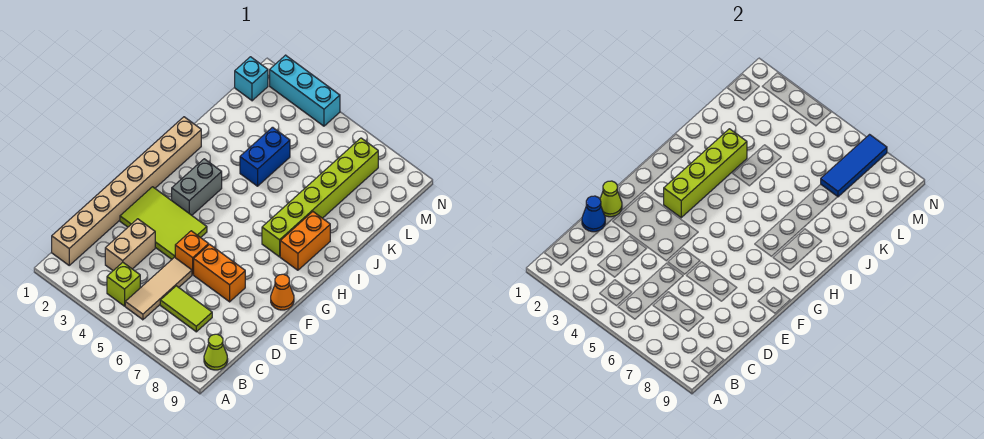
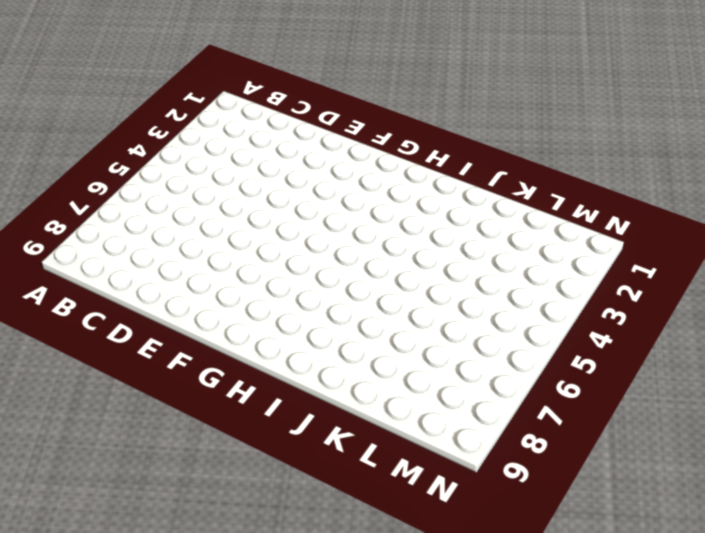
none -> tan 1x8 brick [52,117,201,265]
none -> lime 1x1 brick [107,262,140,306]
none -> tan 1x3 tile [125,257,192,320]

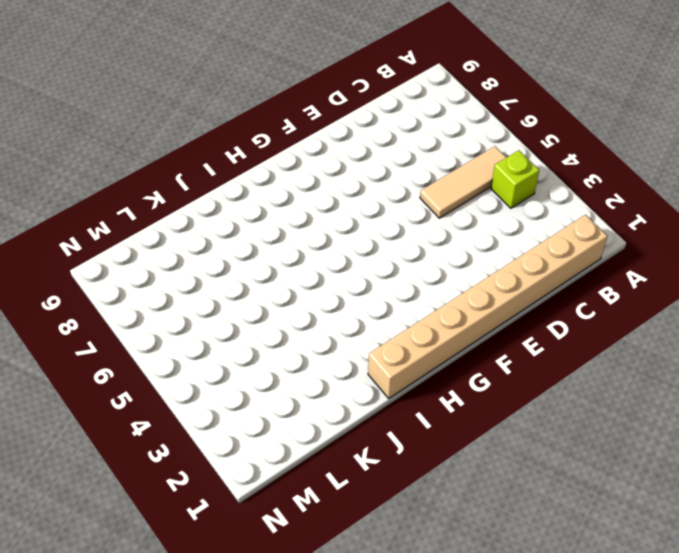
none -> lime 1x1 cone [204,334,228,370]
none -> tan 1x2 brick [105,219,155,271]
none -> lime 1x2 tile [160,286,212,332]

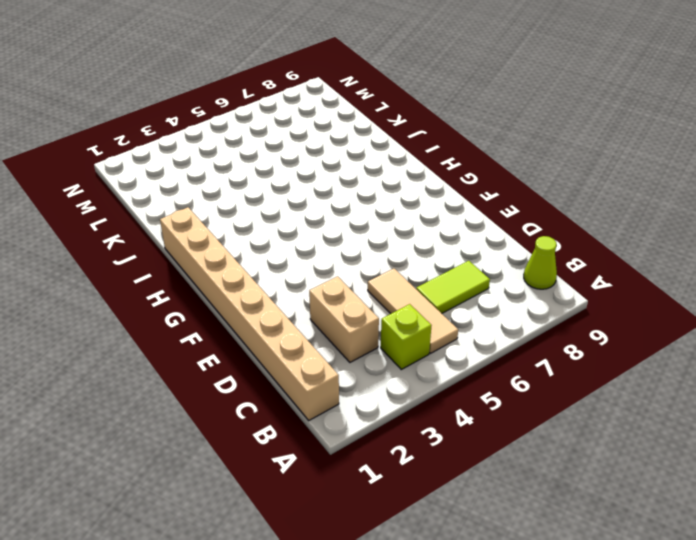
none -> lime 2x3 tile [120,187,207,259]
none -> orange 1x1 brick [175,231,209,275]
none -> orange 1x2 brick [194,244,245,302]

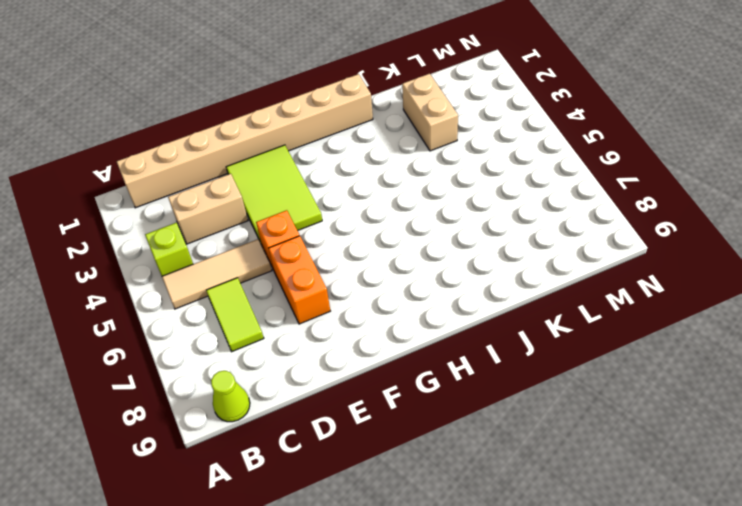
tan 1x2 brick [402,74,458,151] -> none
none -> orange 1x1 cone [271,274,294,310]
none -> grey 1x2 brick [172,159,222,215]
none -> lime 1x6 brick [262,138,378,257]

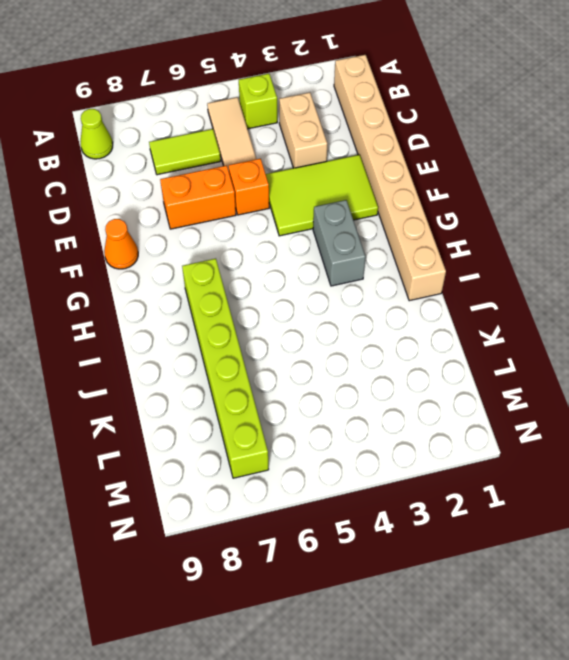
none -> orange 1x2 brick [280,212,330,270]
none -> blue 1x2 brick [240,127,290,186]
none -> cyan 1x1 brick [235,57,268,101]

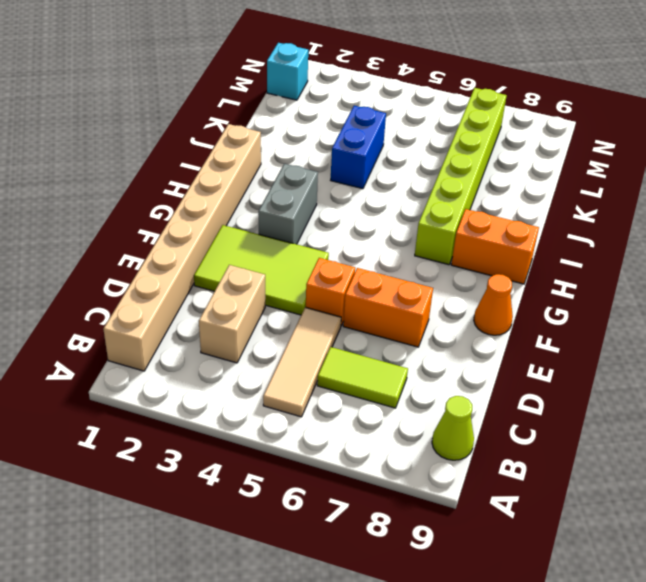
orange 1x2 brick [451,209,539,284] -> orange 1x2 brick turned to [280,212,330,270]
none -> lime 1x1 brick [107,262,140,306]
none -> cyan 1x3 brick [270,55,340,126]
none -> blue 1x1 cone [582,196,605,232]

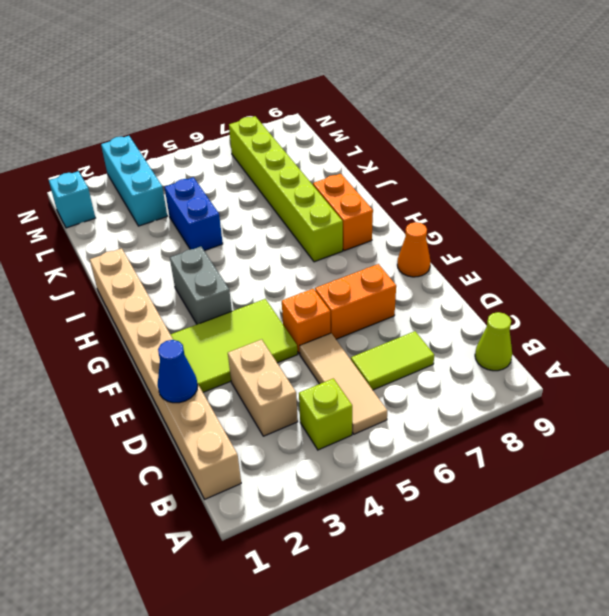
cyan 1x3 brick [101,136,167,226] -> cyan 1x3 brick turned to [270,55,340,126]
none -> lime 1x1 cone [600,181,622,217]
none -> lime 1x4 brick [664,129,747,218]
none -> blue 1x3 tile [821,135,887,197]

